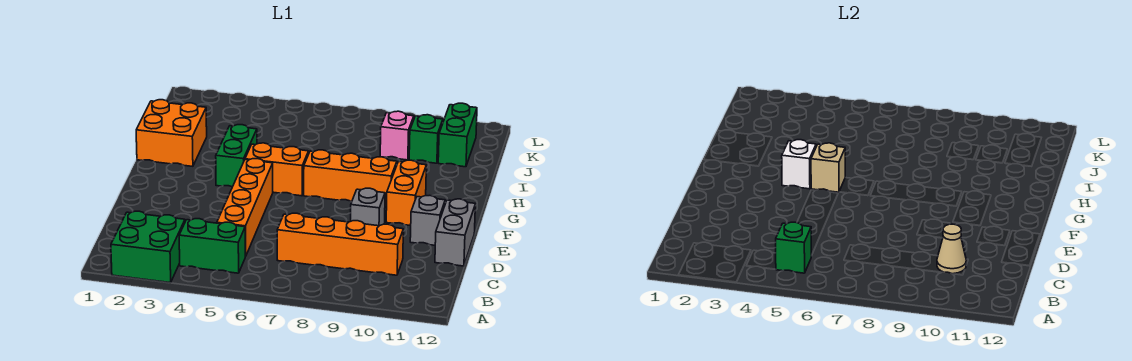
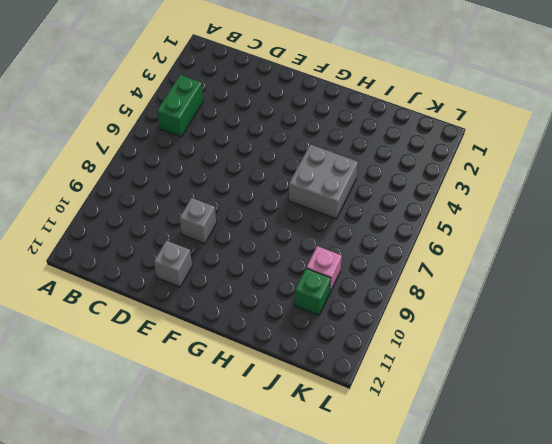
grey 2x2 brick [289,144,358,219] -> none
none -> green 2x2 brick [111,211,185,283]
none -> orange 1x4 brick [217,159,273,256]
none -> orange 1x4 brick [277,213,403,275]

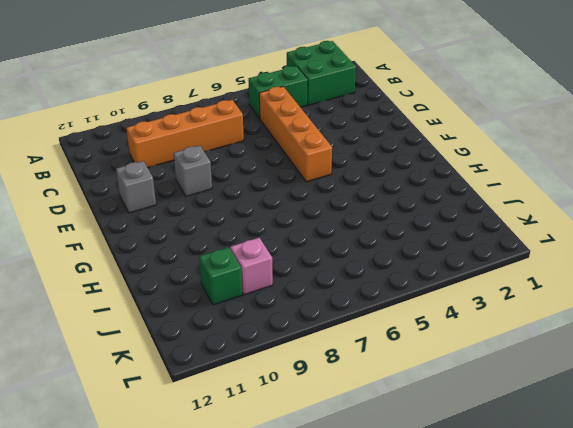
none -> grey 1x2 brick [435,199,475,266]
none -> orange 1x2 brick [386,160,426,226]
none -> green 1x2 brick [216,125,257,187]

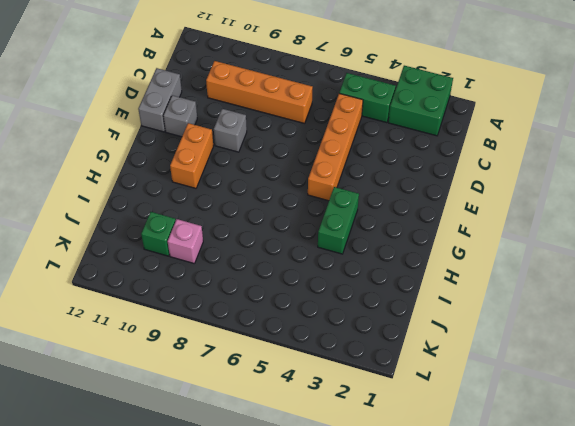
none -> orange 1x2 brick [245,143,309,196]
none -> orange 1x3 brick [304,150,397,206]
none -> orange 2x2 brick [136,100,207,166]

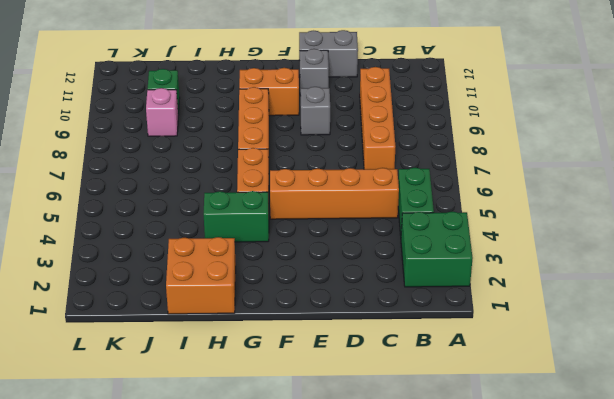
none -> green 1x2 brick [438,103,477,167]
none -> green 1x1 brick [776,222,812,273]
none -> tan 1x1 cone [937,224,966,274]

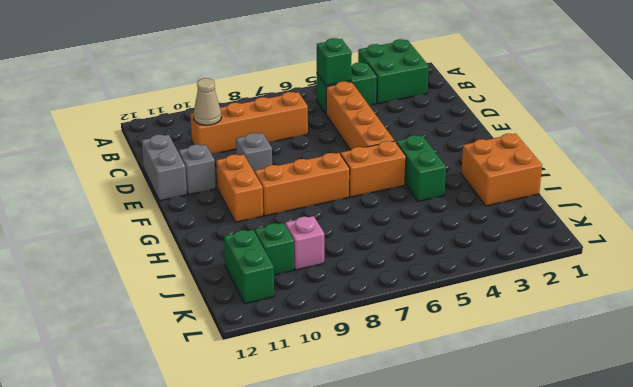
none -> white 1x1 brick [782,140,816,189]
none -> tan 1x1 brick [811,143,845,192]

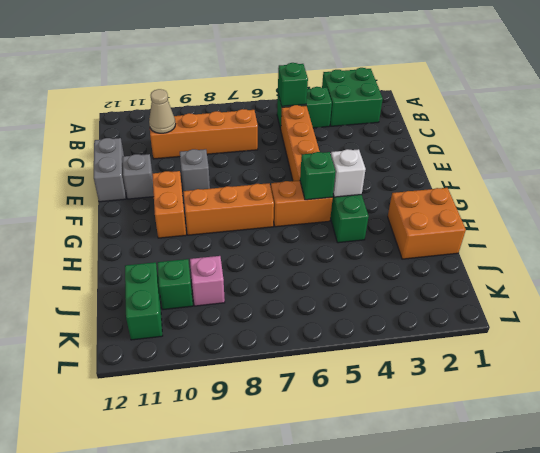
green 1x1 brick [300,152,336,200] -> tan 1x1 brick [811,143,845,192]

